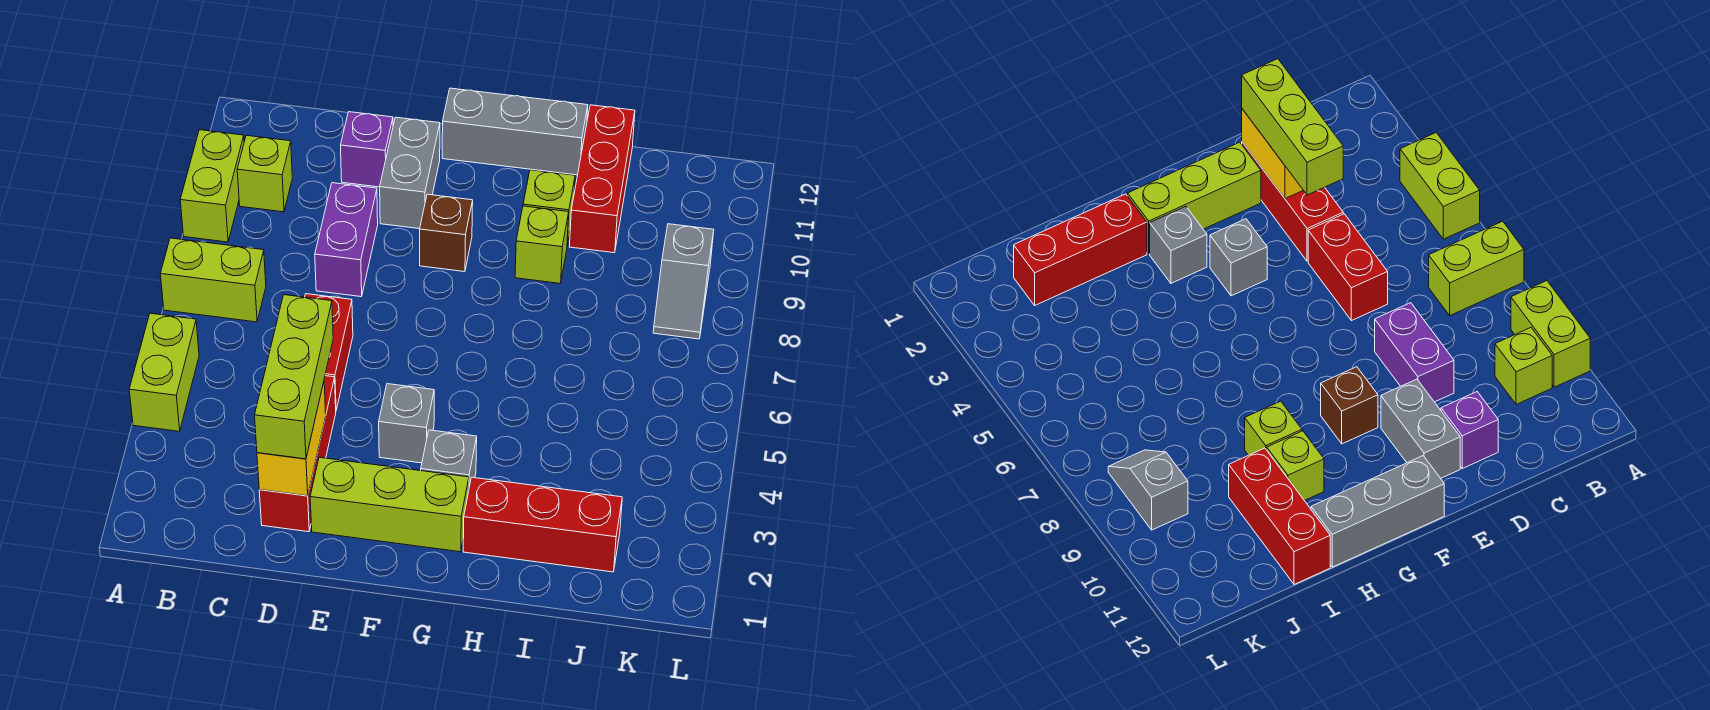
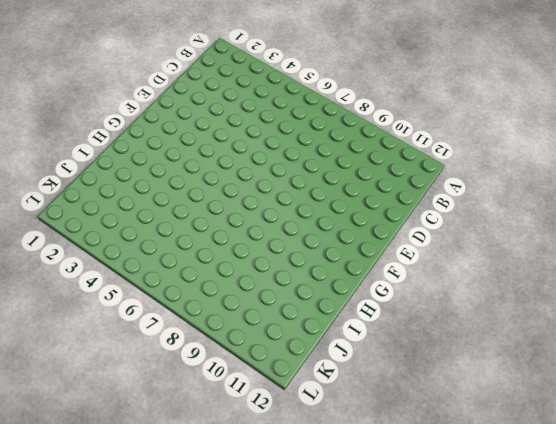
none -> lime 1x2 brick [129,313,199,431]
none -> lime 1x2 brick [161,238,266,322]
none -> lime 1x2 brick [180,130,244,242]

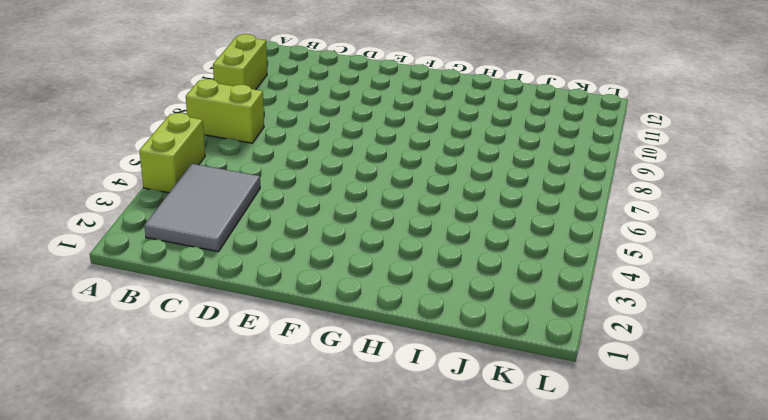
grey 2x3 tile [144,164,260,252] -> none
none -> lime 1x1 brick [237,135,292,212]
none -> red 1x3 brick [259,376,336,532]
none -> red 1x2 brick [305,294,353,410]

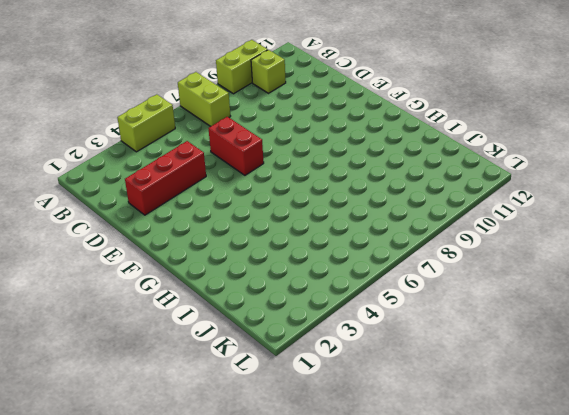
red 1x2 brick [208,117,264,175] -> red 1x2 brick turned to [305,294,353,410]
none -> purple 1x2 brick [315,183,378,297]
none -> purple 1x1 brick [340,112,393,187]
none -> lime 1x3 brick [310,457,469,552]

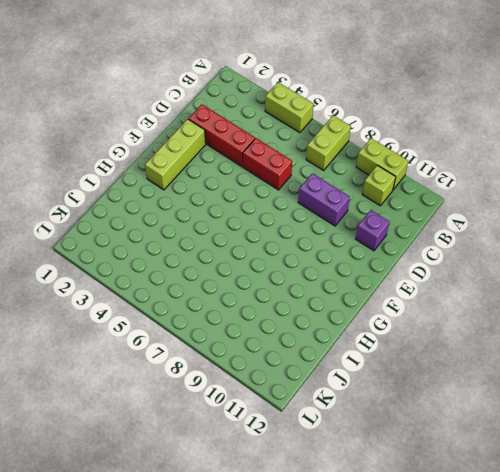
none -> grey 1x2 brick [380,117,440,229]
none -> grey 1x1 brick [379,384,434,463]
none -> brown 1x1 brick [420,194,473,272]

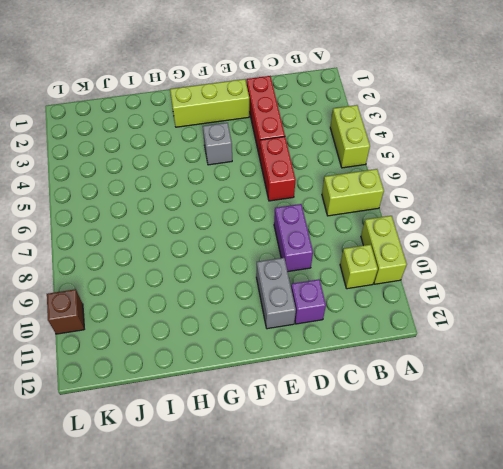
brown 1x1 brick [47,289,84,334] -> brown 1x1 brick moved to [420,194,473,272]
none -> grey 1x3 brick [442,88,588,175]
none -> grey 1x1 brick [421,430,477,487]
none -> red 1x3 brick [463,477,622,572]

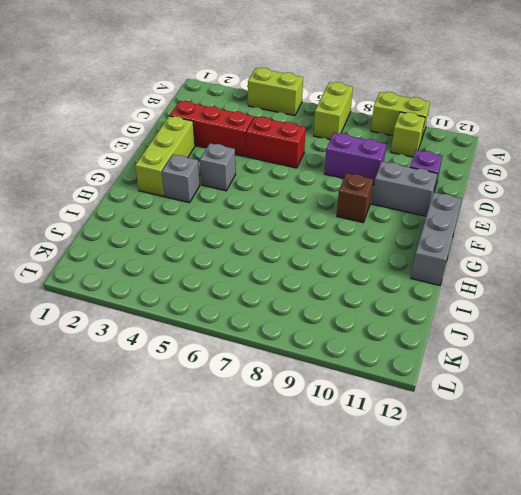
none -> red 1x3 brick [463,477,622,572]
none -> lime 1x1 brick [515,206,569,283]
none -> lime 1x1 brick [523,170,575,245]

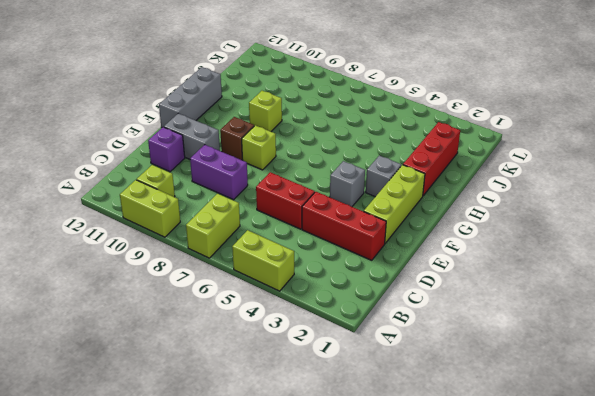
lime 1x1 brick [242,125,276,170] -> lime 1x1 brick moved to [523,170,575,245]
none -> red 1x3 brick [570,105,635,253]
none -> grey 1x2 slope [653,224,714,339]
none -> yellow 1x2 brick [257,382,326,496]

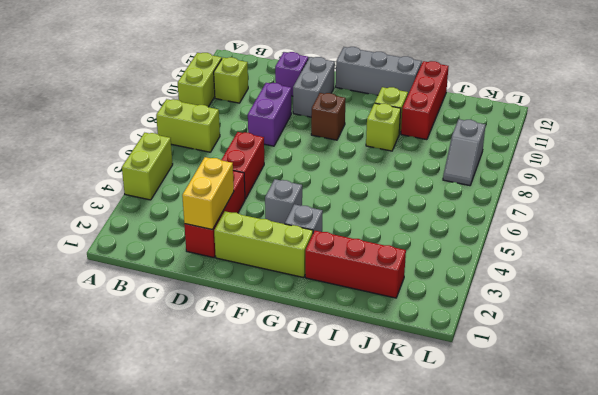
none -> lime 1x3 brick [255,295,333,459]

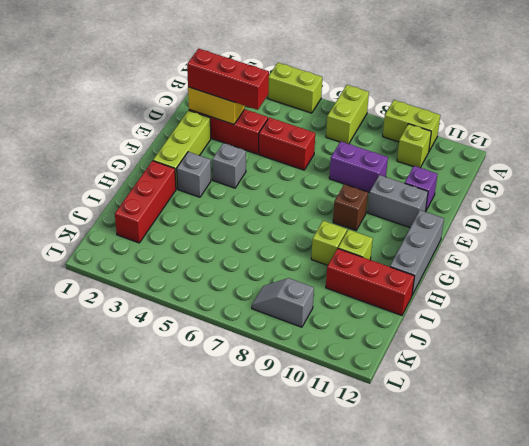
red 1x3 brick [187,49,269,110] -> lime 1x3 brick [255,295,333,459]

